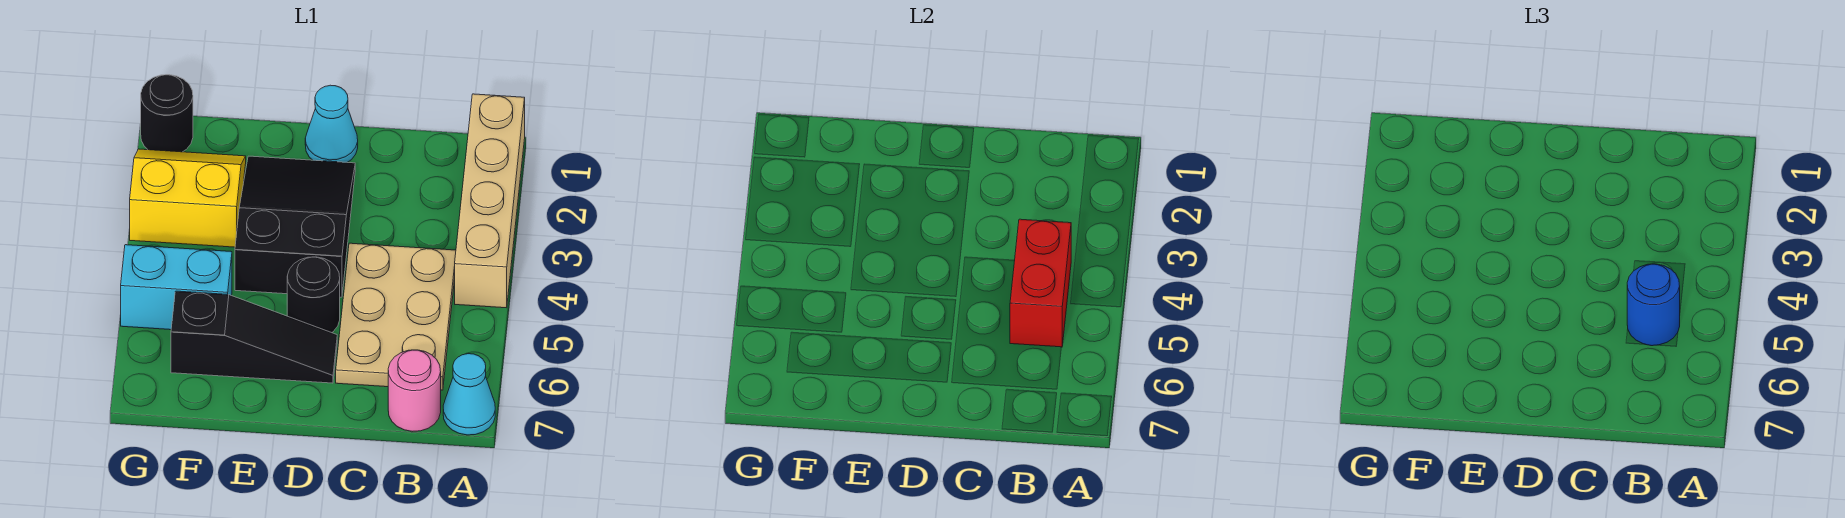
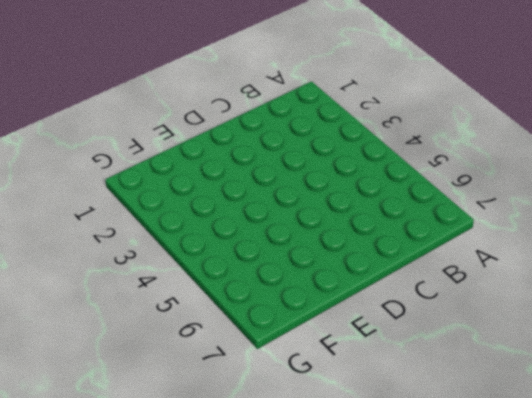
none -> tan 1x4 brick [455,94,525,308]
none -> cyan 1x1 cone [443,354,495,435]
none -> tan 2x3 plate [336,243,456,390]

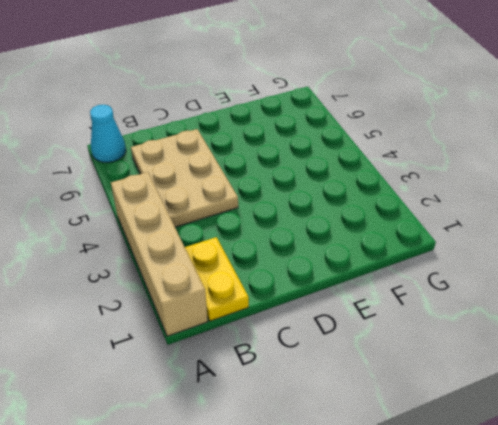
yellow 1x2 plate [185,237,249,321] -> none
none -> pink 1x1 round brick [388,350,441,431]
none -> cyan 1x1 cone [305,85,358,162]
none -> black 2x3 slope [235,156,355,297]

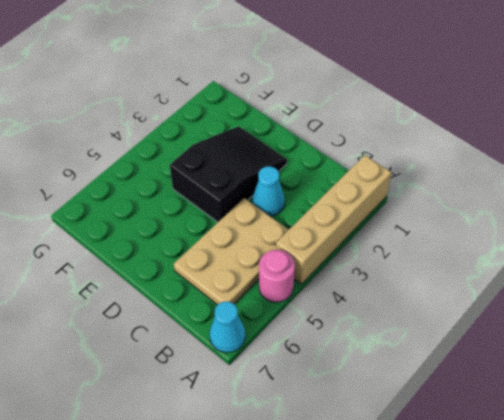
pink 1x1 round brick [259,250,295,302] -> pink 1x1 round brick moved to [388,350,441,431]
cyan 1x1 cone [252,166,285,216] -> cyan 1x1 cone moved to [305,85,358,162]
none -> black 1x1 round brick [287,257,340,333]
none -> black 1x3 slope [171,291,337,383]
none -> yellow 2x2 slope [130,149,246,247]

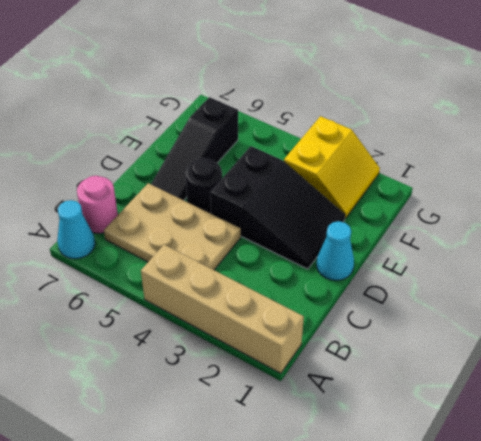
none -> cyan 1x2 brick [121,245,232,330]
none -> black 1x1 round brick [141,75,193,152]
none -> red 1x2 brick [1010,219,1071,347]

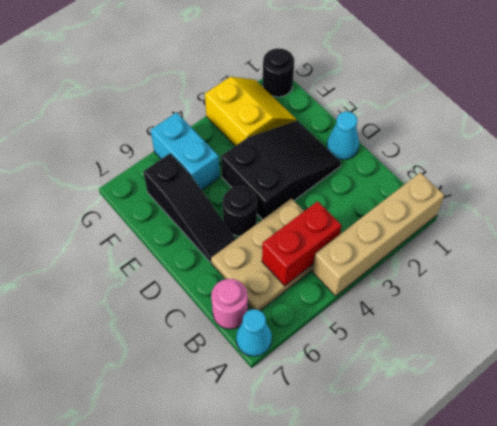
none -> blue 1x1 round brick [1627,264,1680,346]

